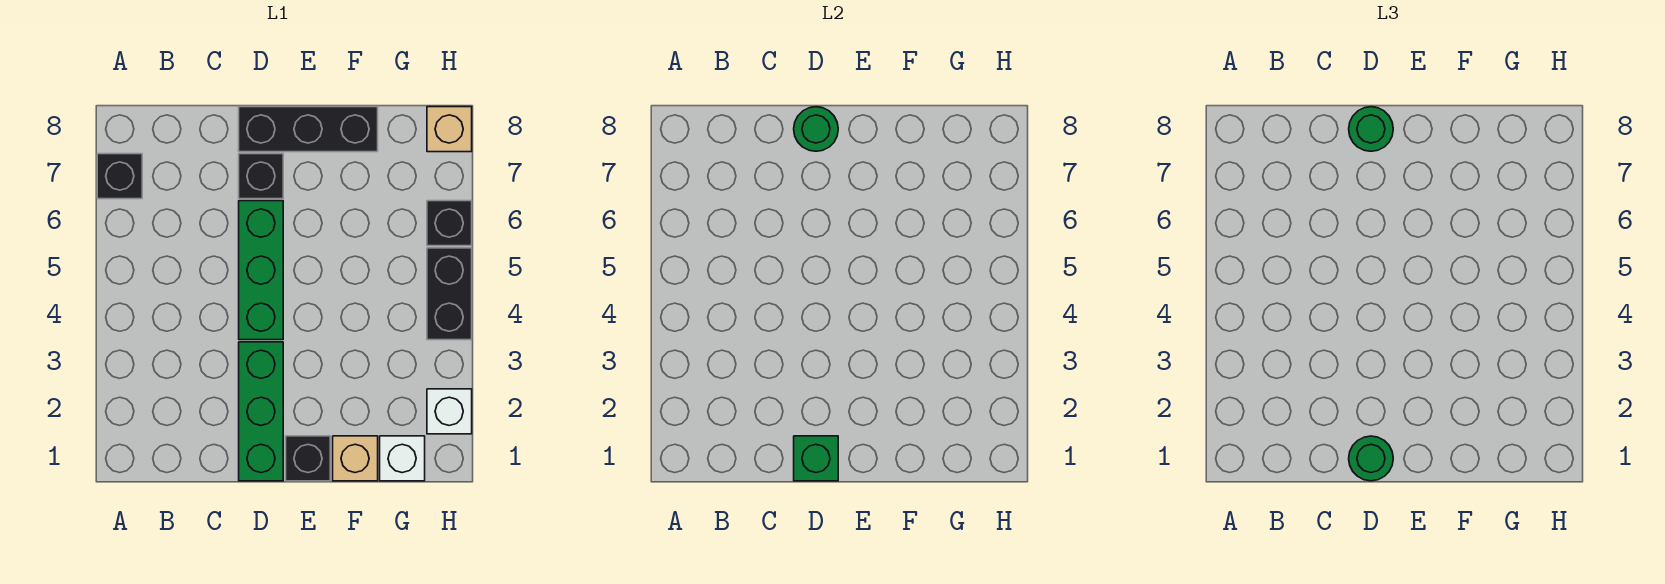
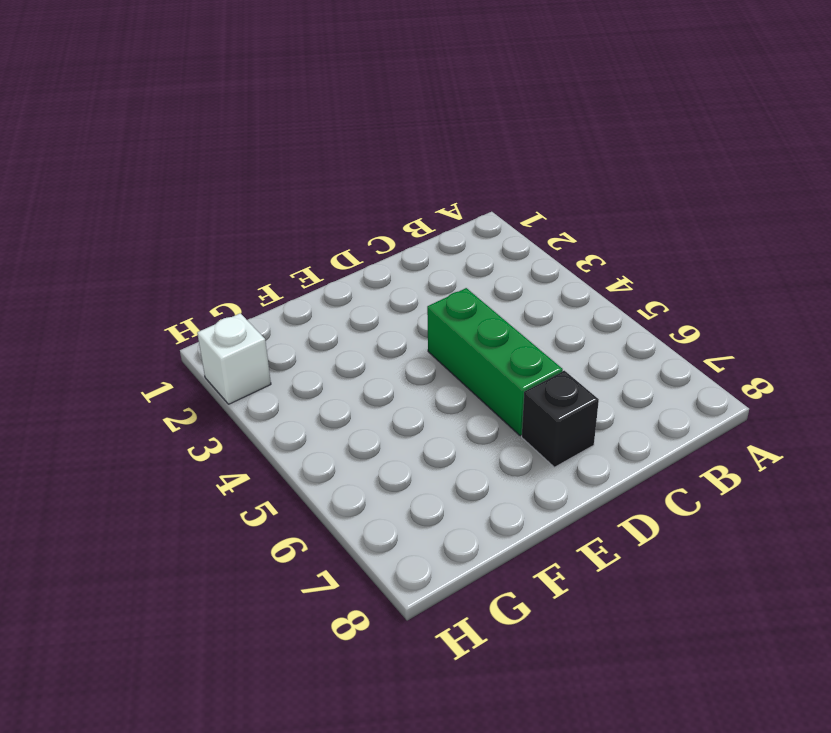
none -> black 1x1 brick [97,154,142,199]
none -> green 1x3 brick [239,342,283,481]
none -> black 1x3 brick [239,107,378,152]

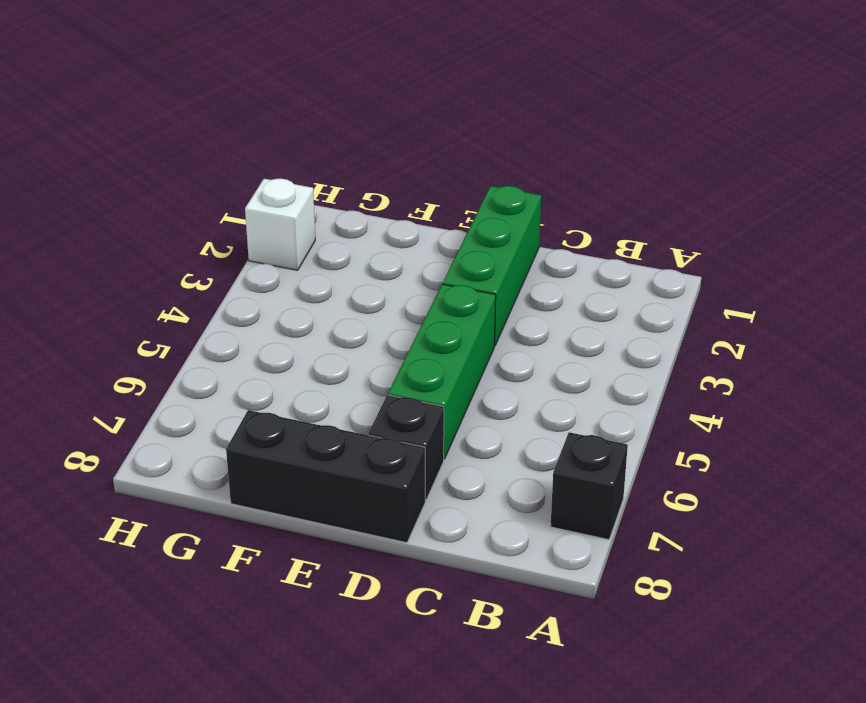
none -> black 1x1 brick [286,436,330,481]
none -> tan 1x1 brick [333,436,378,481]
none -> white 1x1 brick [380,436,425,481]

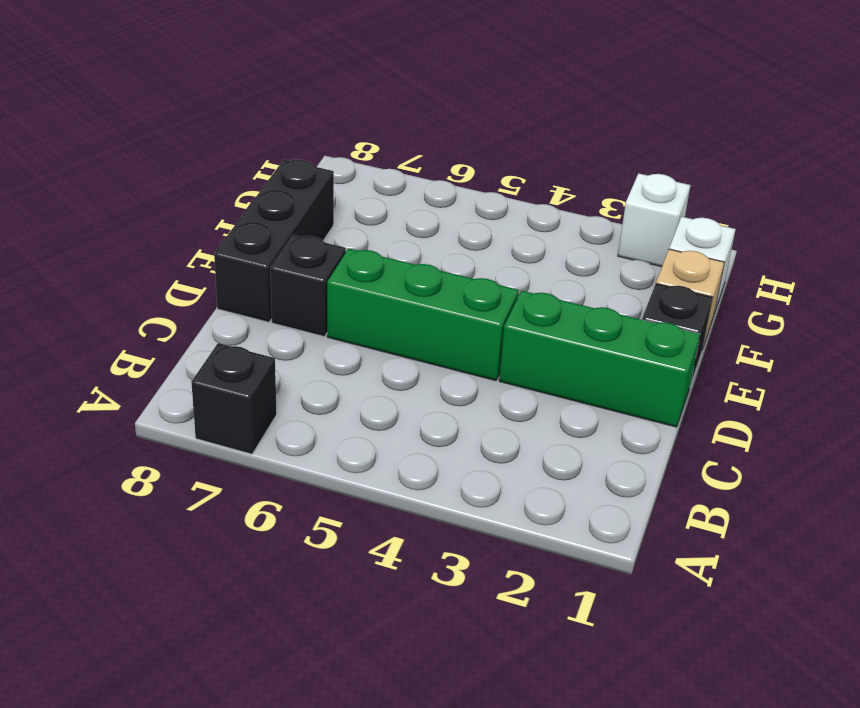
none -> black 1x2 brick [427,248,472,340]
none -> black 1x1 brick [427,201,472,246]
none -> tan 1x1 brick [427,107,472,152]

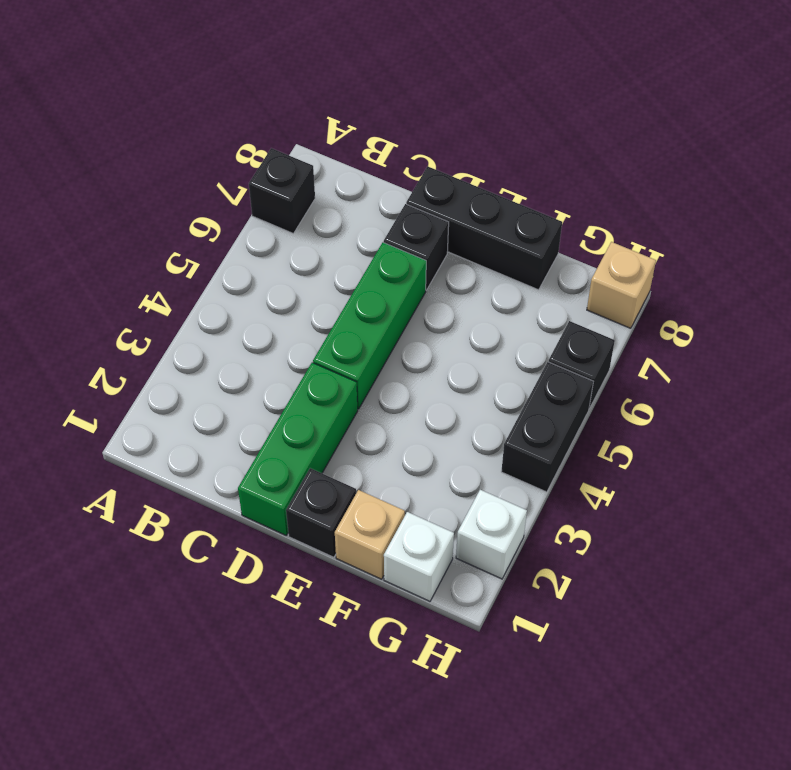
none -> green 1x1 brick [794,436,838,481]
none -> green 1x1 round brick [794,107,838,151]
none -> green 1x1 round brick [1349,436,1393,481]

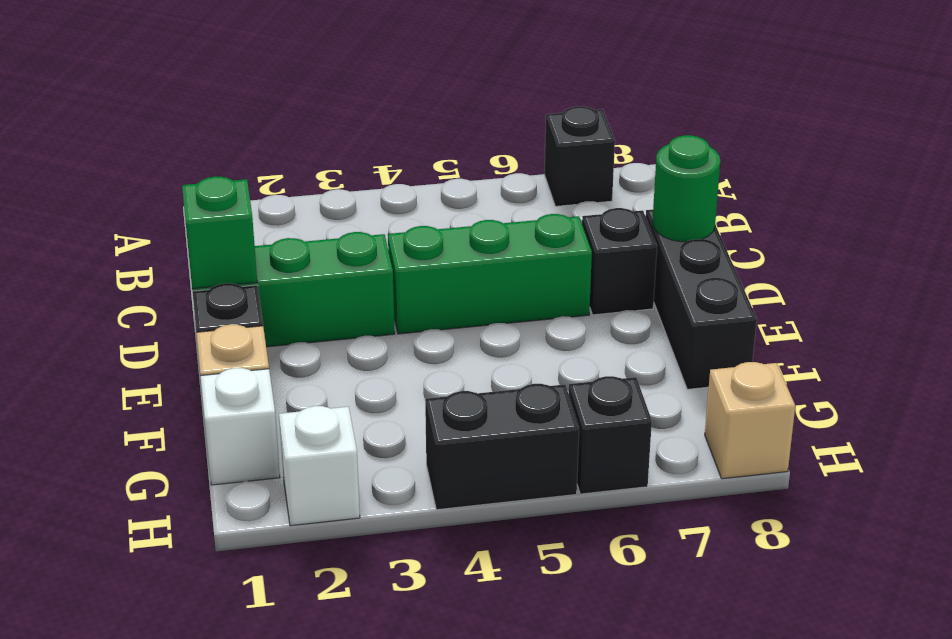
none -> green 1x1 round brick [1349,436,1393,481]
none -> green 1x1 round brick [1349,107,1393,151]

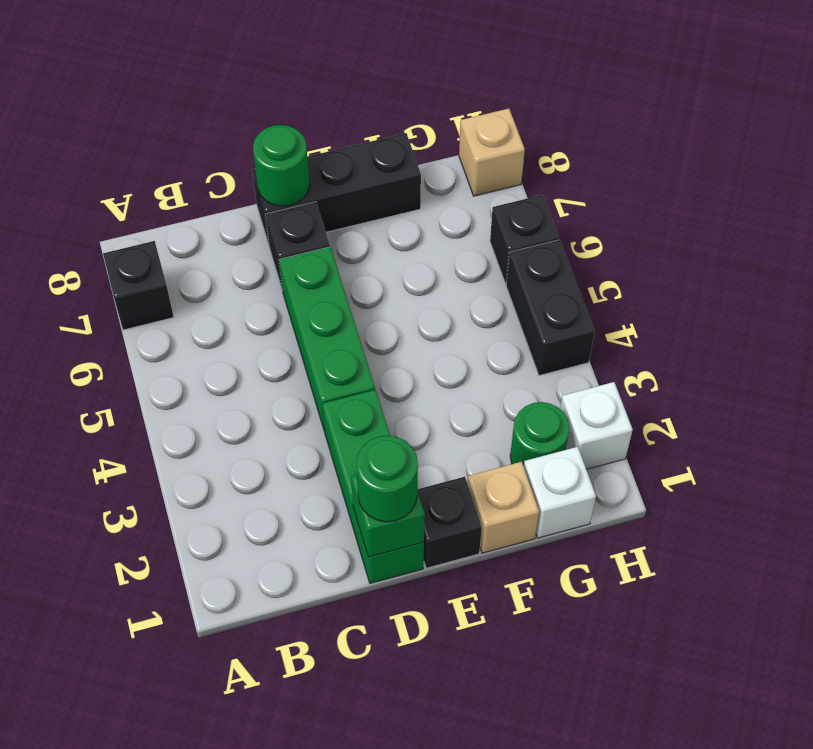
green 1x1 round brick [510,402,570,466] -> green 1x1 round brick moved to [1349,107,1393,151]

